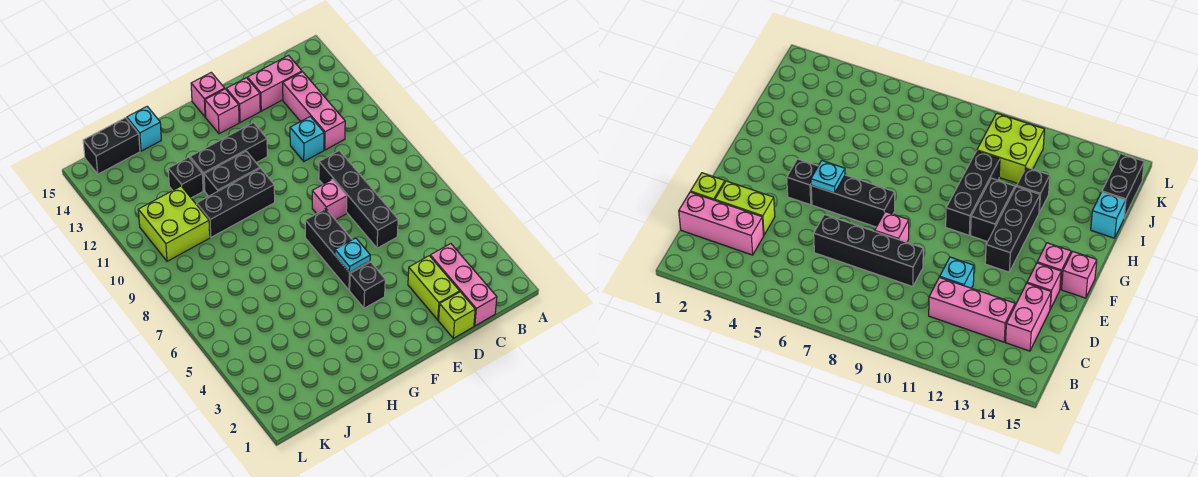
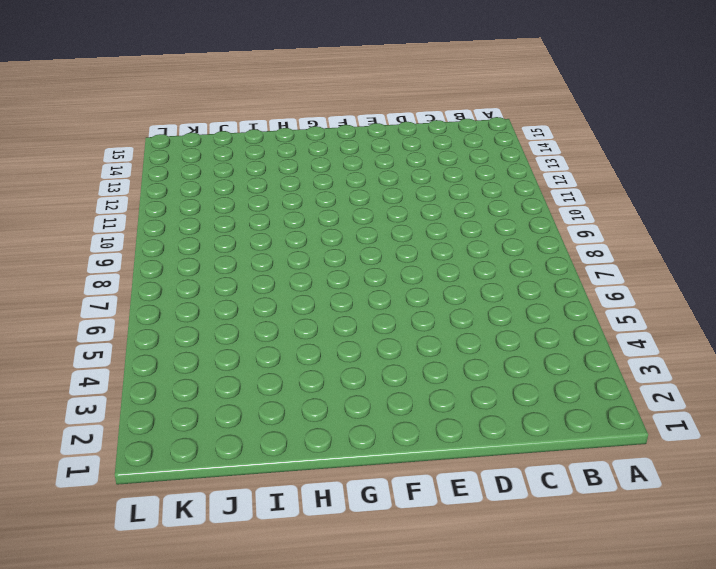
none -> pink 1x3 brick [430,244,497,326]
none -> pink 1x3 brick [283,72,345,150]
none -> pink 1x2 brick [248,56,302,111]

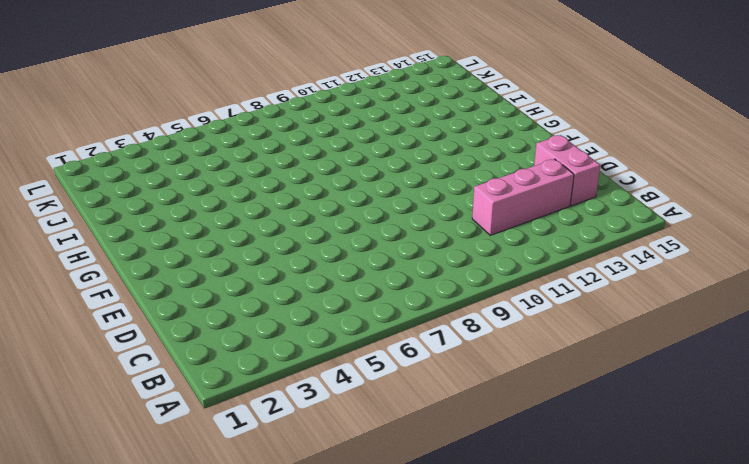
none -> pink 1x3 brick [430,244,497,326]
none -> lime 1x1 brick [439,292,475,338]
none -> lime 1x2 brick [408,256,460,320]

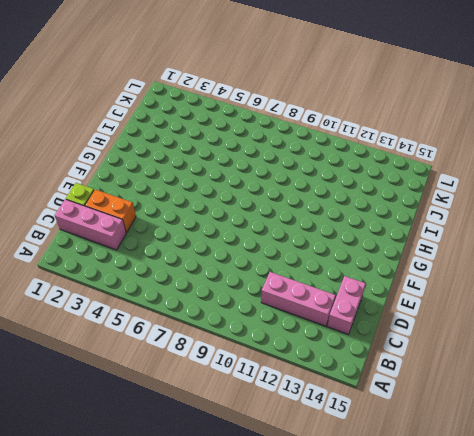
orange 1x2 brick [85,189,136,233] -> lime 1x2 brick [408,256,460,320]
none -> black 1x4 brick [319,151,398,248]
none -> cyan 1x1 brick [290,117,324,161]
none -> pink 1x1 brick [312,179,347,220]

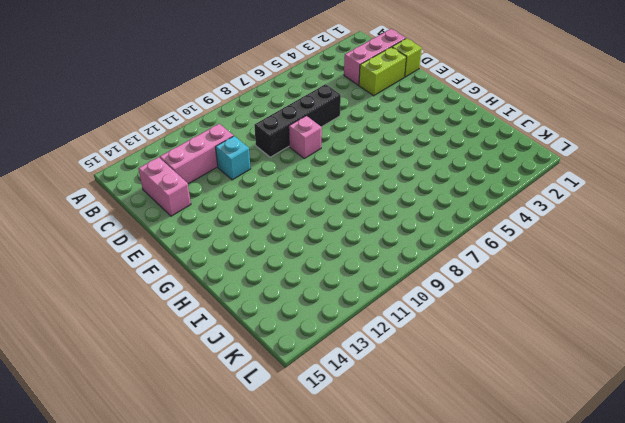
none -> pink 1x1 brick [226,78,260,122]
none -> black 1x1 brick [350,262,385,308]
none -> black 1x3 brick [305,209,370,290]

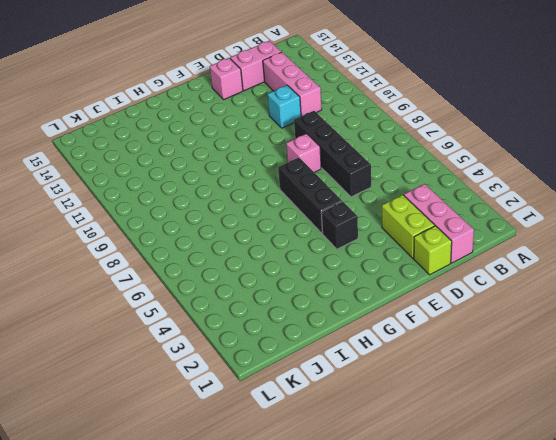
none -> black 1x3 brick [190,123,267,191]
none -> pink 1x1 brick [205,89,239,134]
none -> pink 1x1 brick [191,73,225,117]

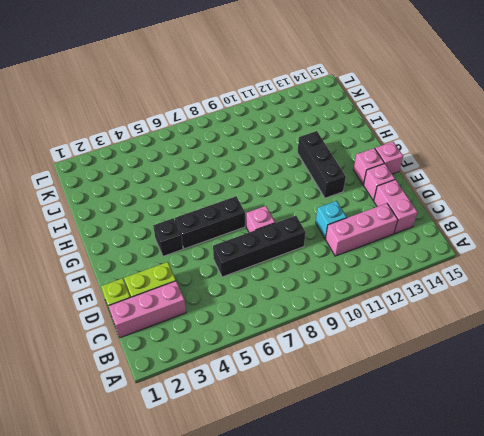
none -> black 1x3 brick [197,168,275,237]
none -> black 1x2 brick [204,151,260,196]
none -> black 1x1 brick [168,157,203,198]

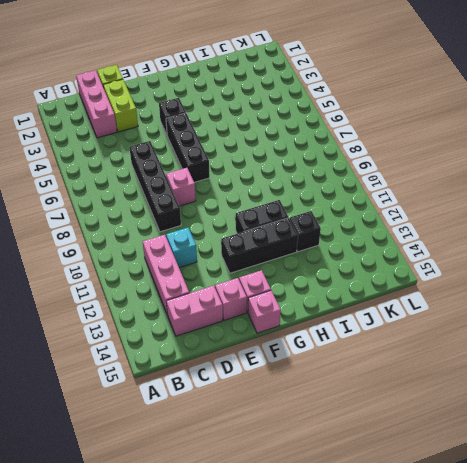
none -> black 1x3 brick [197,168,275,237]
none -> cyan 1x1 brick [127,107,161,151]
none -> lime 2x2 brick [138,186,210,261]

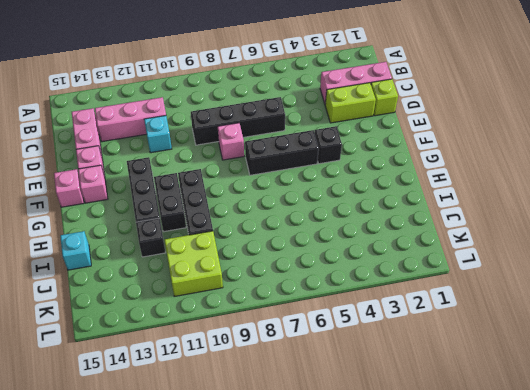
none -> black 1x2 brick [83,118,140,174]
none -> cyan 1x1 plate [335,238,370,273]

